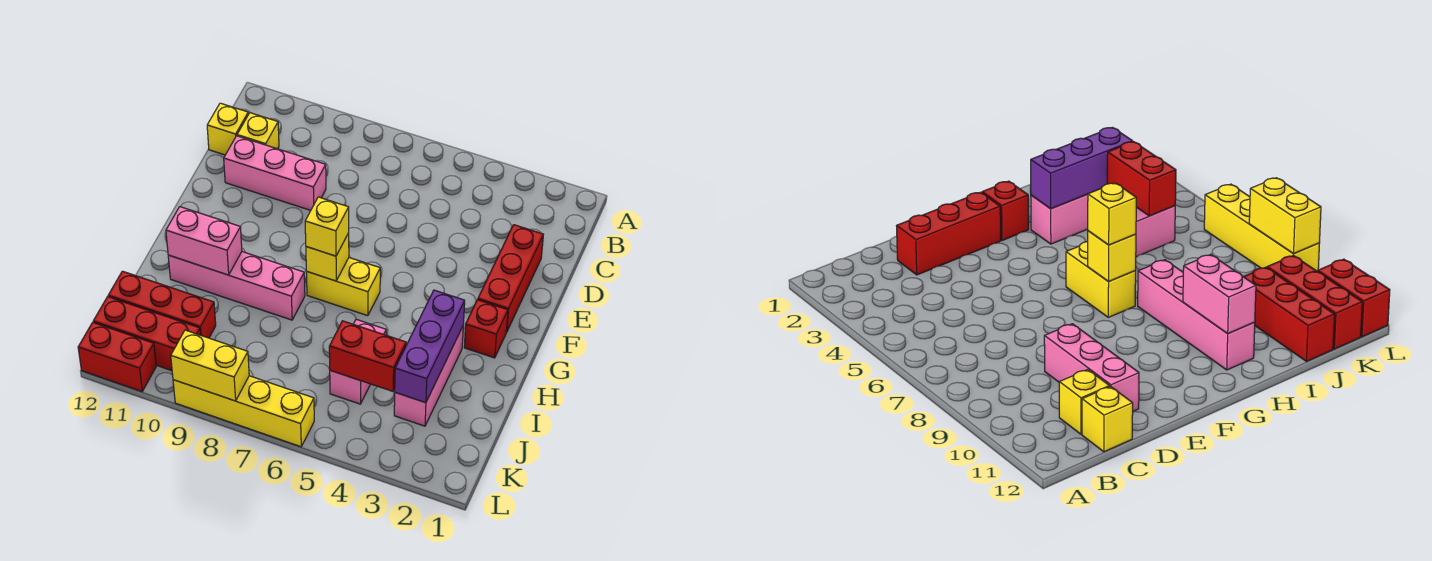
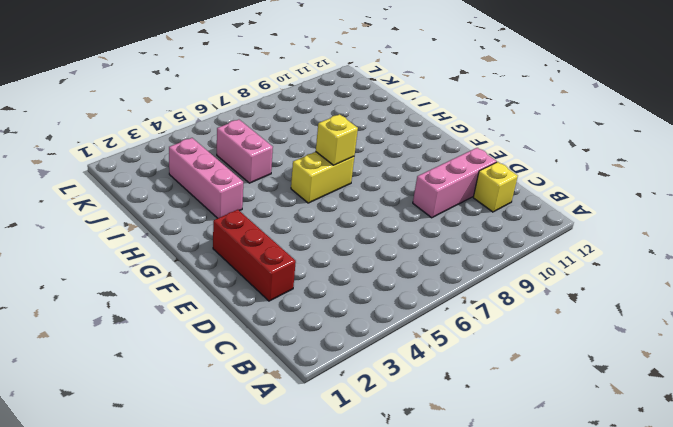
none -> yellow 1x1 brick [207,103,248,155]
none -> red 1x1 brick [464,300,508,358]
none -> pink 1x4 brick [168,252,305,320]

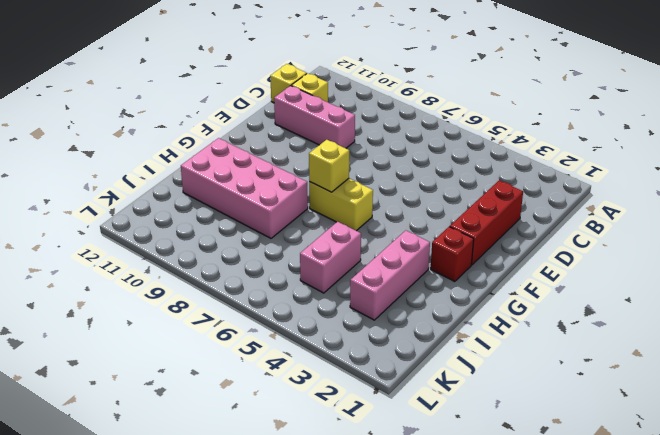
pink 2x4 brick [181,138,308,238] -> pink 1x4 brick [168,252,305,320]
none -> red 1x3 brick [108,271,216,338]
none -> red 1x3 brick [93,297,200,371]
none -> yellow 1x4 brick [173,376,314,447]

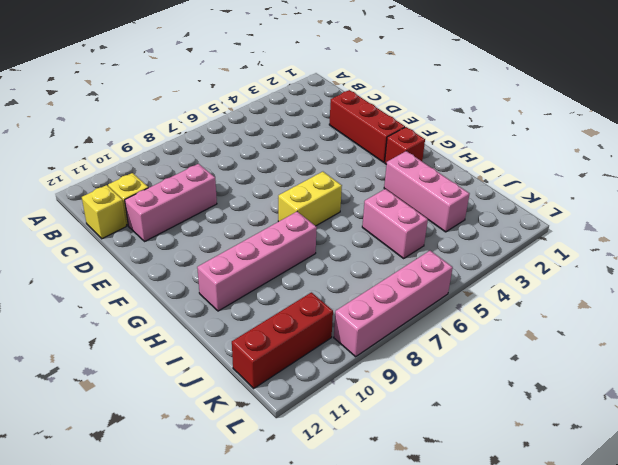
pink 1x4 brick [334,251,453,357] -> yellow 1x4 brick [173,376,314,447]
none -> red 1x3 brick [108,271,216,338]
none -> red 1x2 brick [78,322,156,391]
none -> yellow 1x1 brick [306,233,349,281]

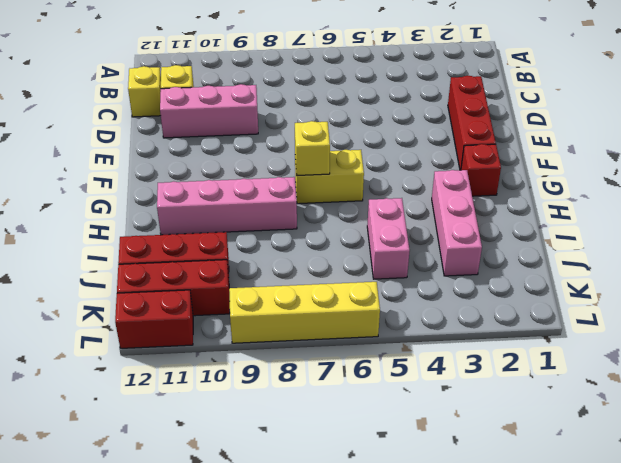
none -> purple 1x3 brick [395,290,465,403]
none -> pink 1x2 brick [166,207,242,275]
none -> red 1x2 brick [329,321,406,391]

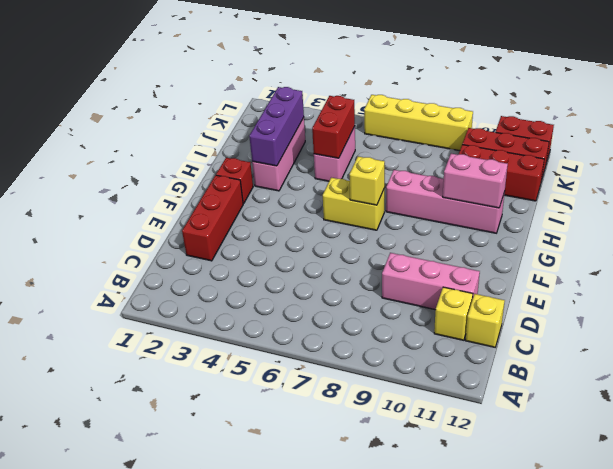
red 1x2 brick [312,96,355,158] -> red 1x2 brick turned to [329,321,406,391]
none -> yellow 1x2 brick [171,330,249,401]
none -> yellow 1x1 brick [305,197,349,256]

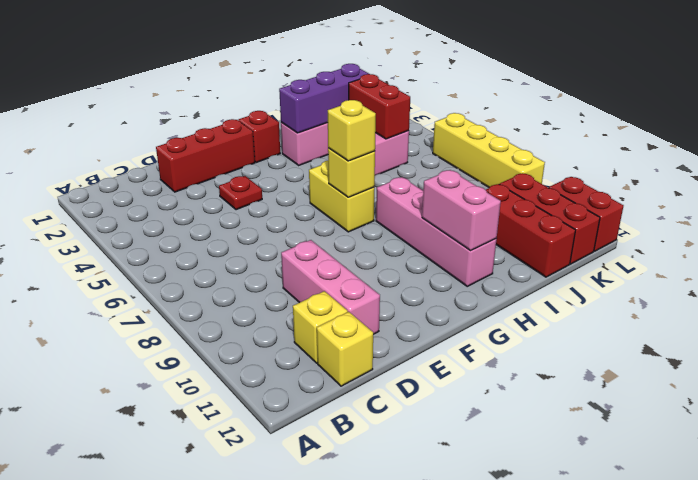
red 1x1 plate [219,176,262,210] -> none
none -> yellow 1x2 brick [171,330,249,401]

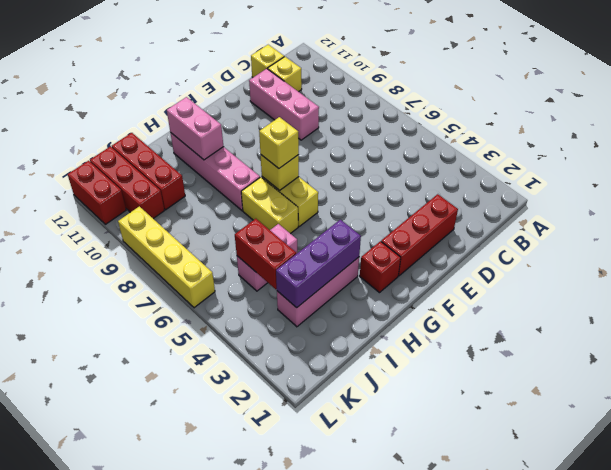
yellow 1x2 brick [241,177,298,234] -> yellow 1x2 brick moved to [171,330,249,401]

